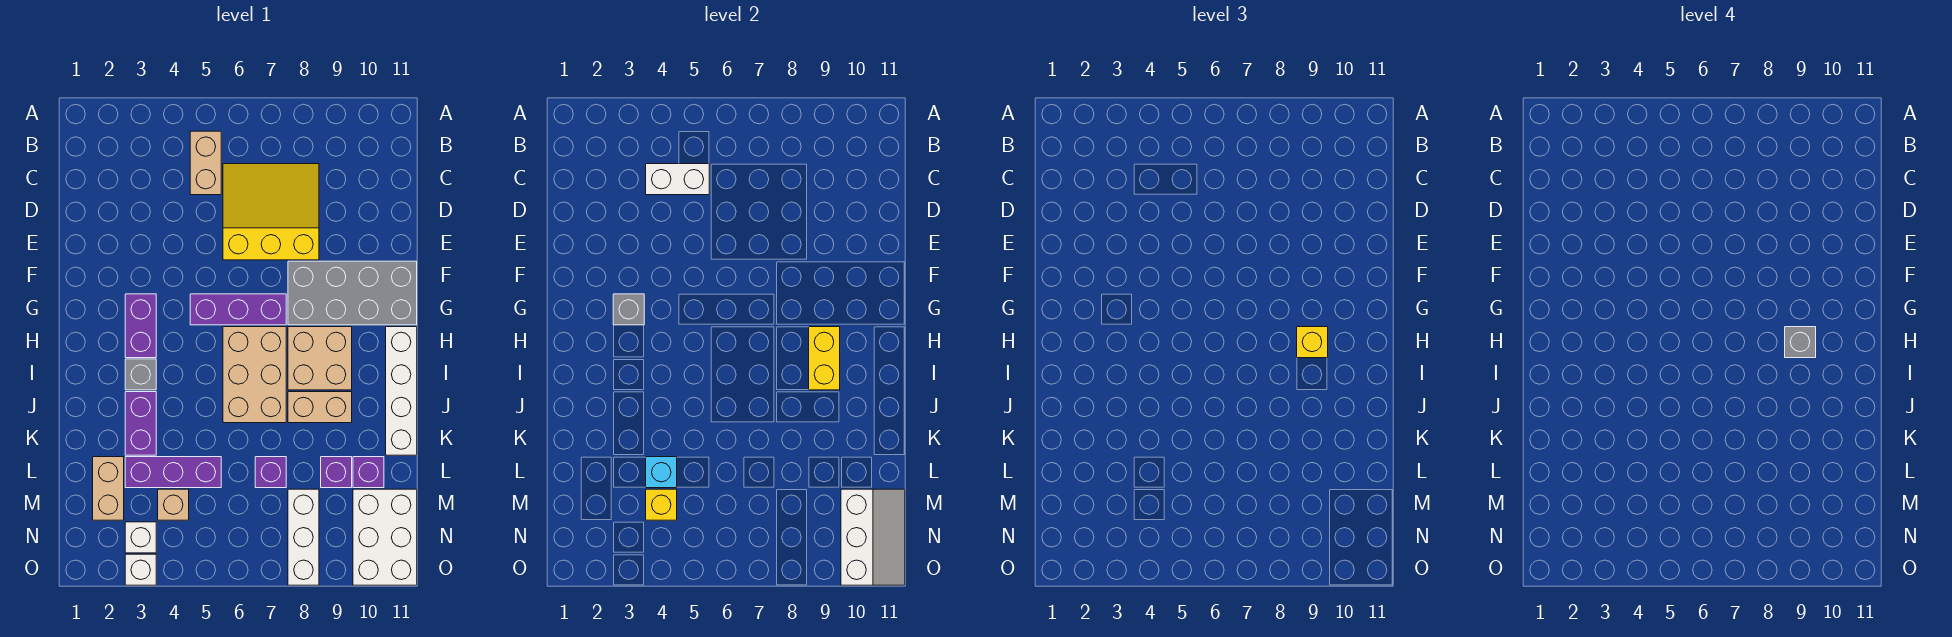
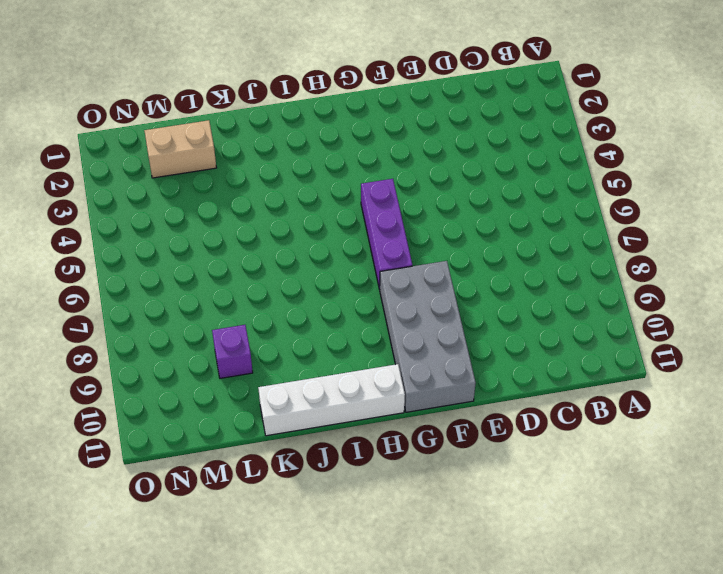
none -> tan 1x2 brick [190,131,221,195]
none -> yellow 3x3 slope [223,164,319,260]
none -> purple 1x2 brick [125,294,156,358]

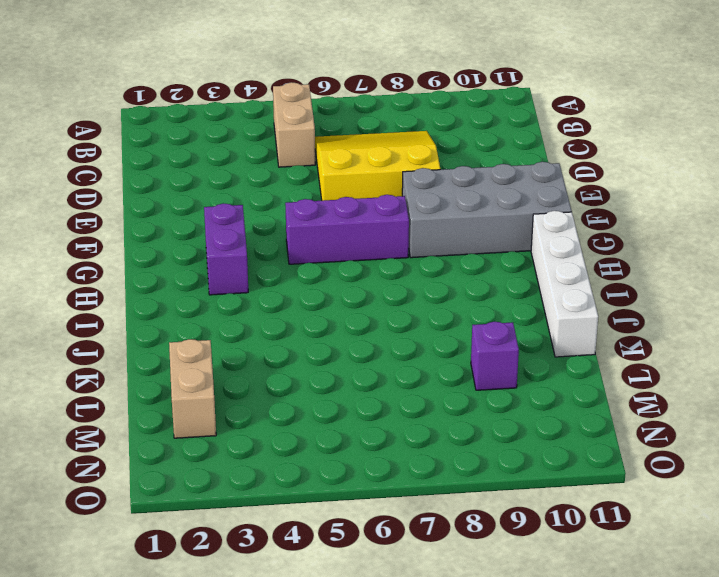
none -> tan 2x3 brick [223,327,286,423]
none -> tan 2x2 brick [288,327,352,390]
none -> grey 1x1 brick [125,359,156,390]

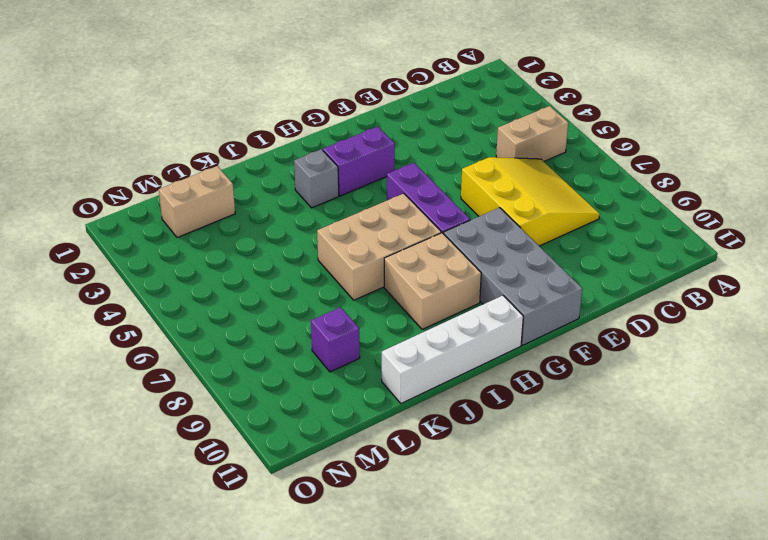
none -> purple 1x2 brick [125,392,156,455]
none -> tan 1x2 brick [288,392,352,423]
none -> purple 1x3 brick [125,457,221,488]

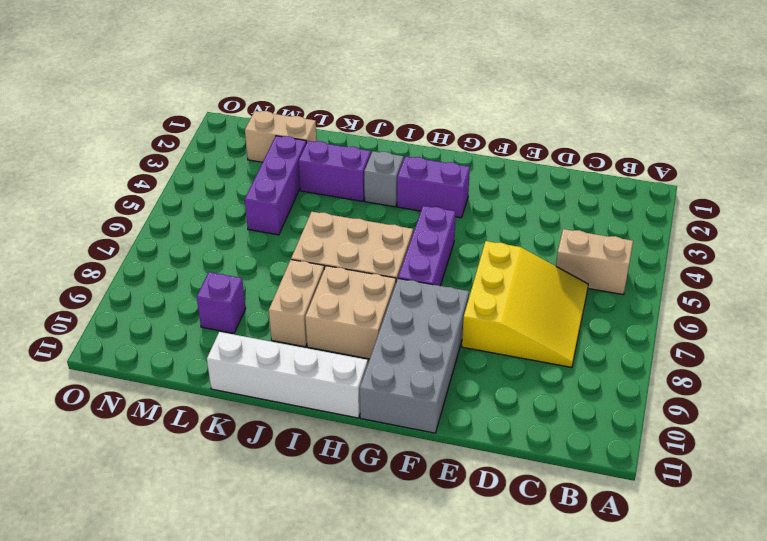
none -> purple 1x1 brick [255,457,286,488]
none -> purple 1x1 brick [353,457,384,488]
none -> tan 1x1 brick [158,489,189,520]

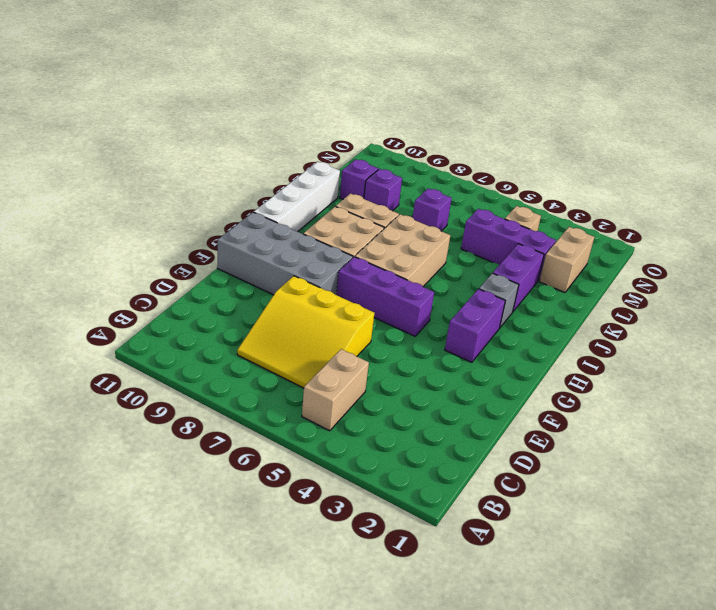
none -> white 1x3 brick [288,489,319,585]
none -> white 2x3 brick [353,489,417,585]
none -> white 1x1 brick [125,522,156,553]

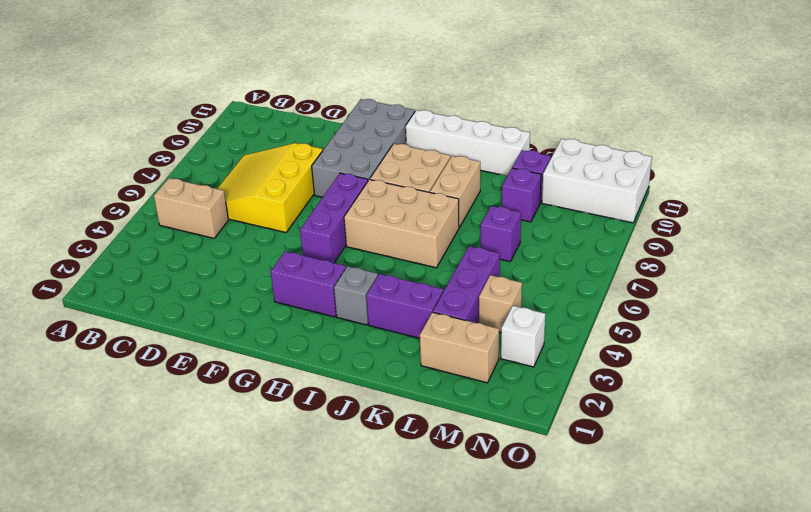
none -> white 1x3 brick [288,489,319,585]
none -> white 1x1 brick [125,554,156,585]
none -> white 1x2 brick [646,164,709,195]

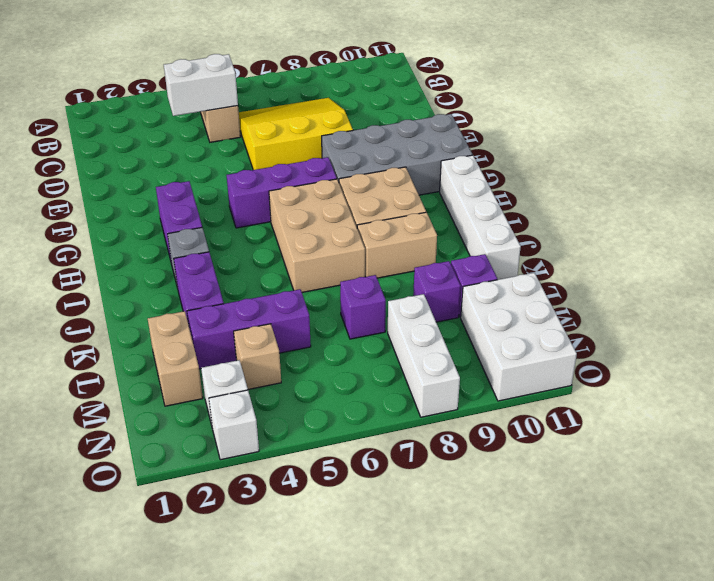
none -> grey 1x1 brick [613,294,644,325]
none -> yellow 1x2 brick [809,327,840,390]
none -> cyan 1x1 brick [646,457,677,488]

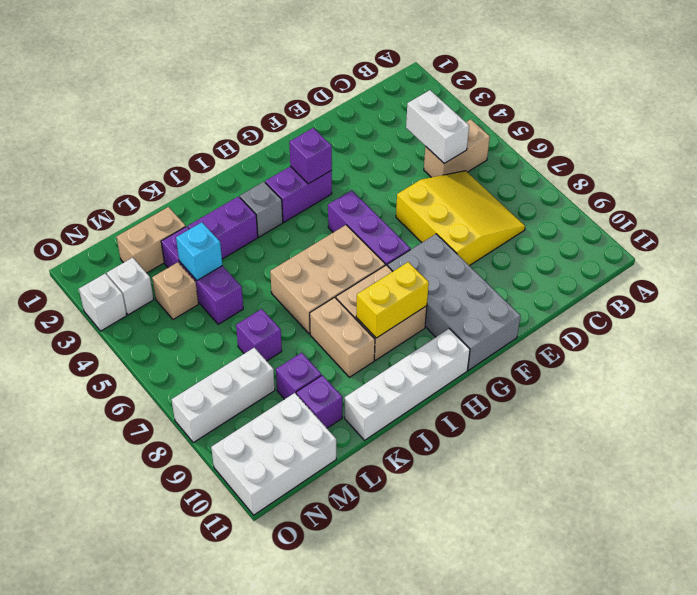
purple 1x1 brick [289,128,332,184] -> grey 1x1 brick [613,294,644,325]
none -> yellow 1x1 brick [646,489,677,520]
none -> white 2x3 slope [841,489,905,585]
none -> yellow 1x1 brick [1297,327,1328,358]

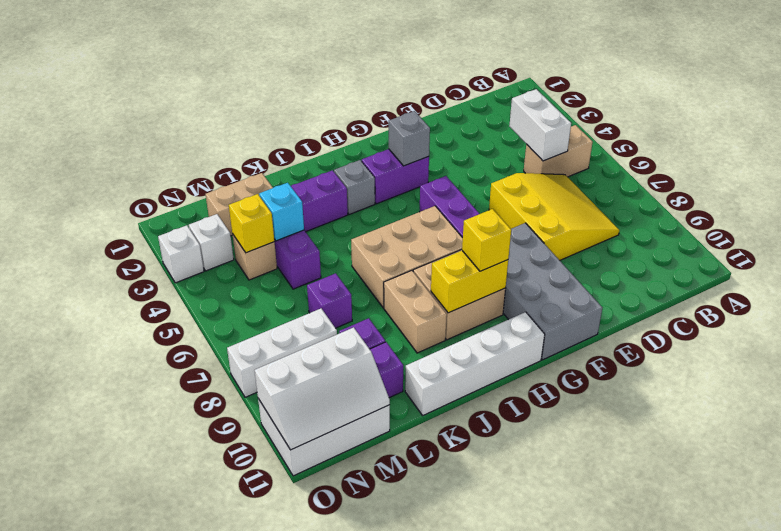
none -> grey 1x1 brick [1785,327,1816,358]

